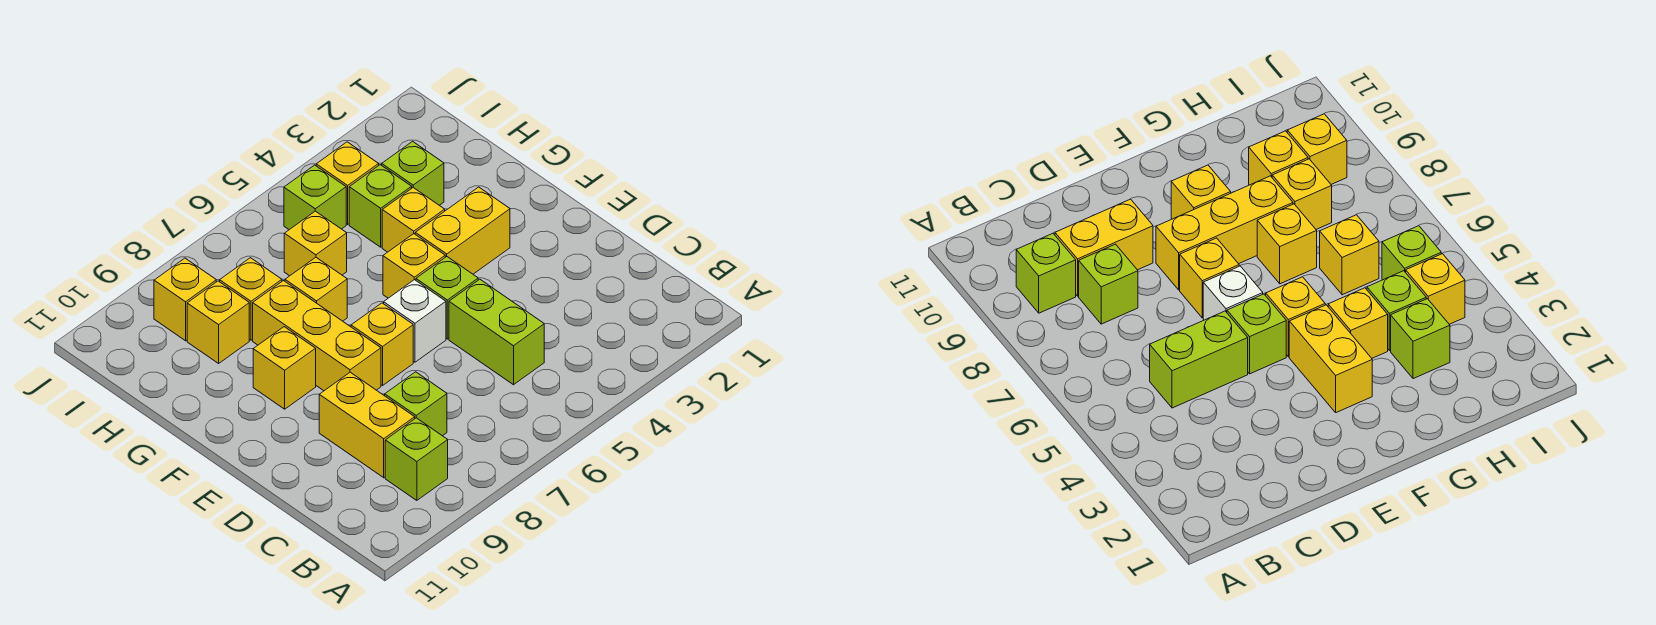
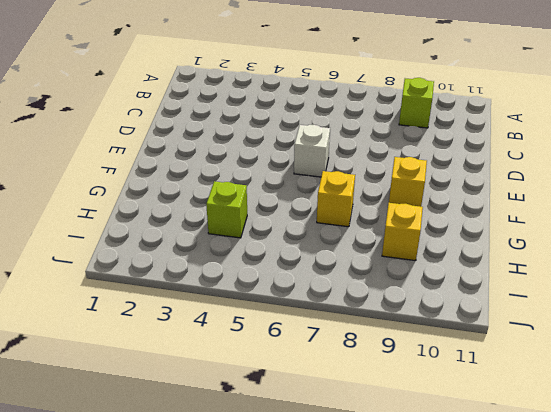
none -> lime 1x2 brick [449,279,544,385]
none -> lime 1x1 brick [385,372,447,436]
none -> yellow 1x2 brick [319,372,415,478]

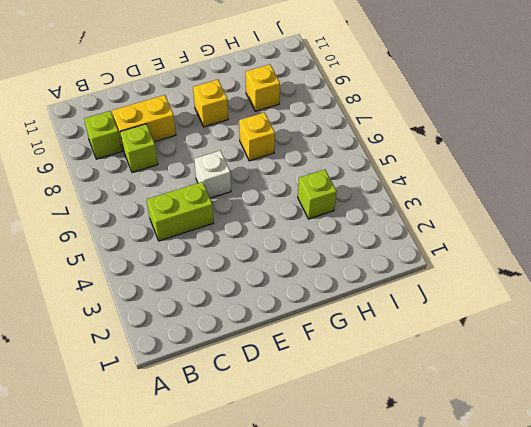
none -> lime 1x1 brick [416,257,478,339]
none -> yellow 1x1 brick [351,303,413,385]
none -> yellow 1x3 brick [253,281,381,391]

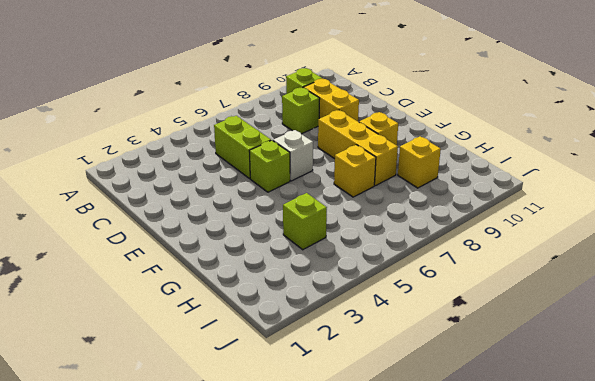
none -> yellow 1x1 brick [351,303,413,385]
none -> yellow 1x2 brick [415,187,510,274]
none -> yellow 1x1 brick [383,234,445,298]

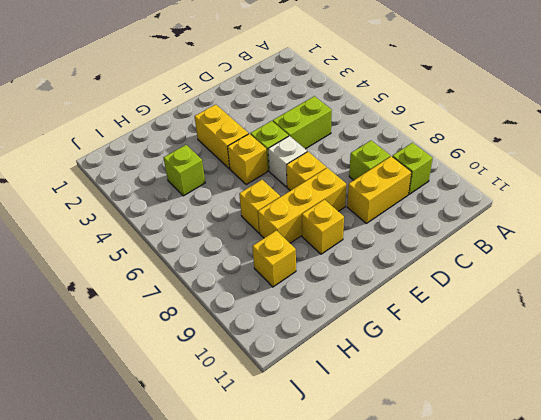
none -> yellow 1x1 brick [382,188,445,252]
none -> lime 1x1 brick [382,141,444,205]
none -> yellow 1x1 brick [284,211,347,276]

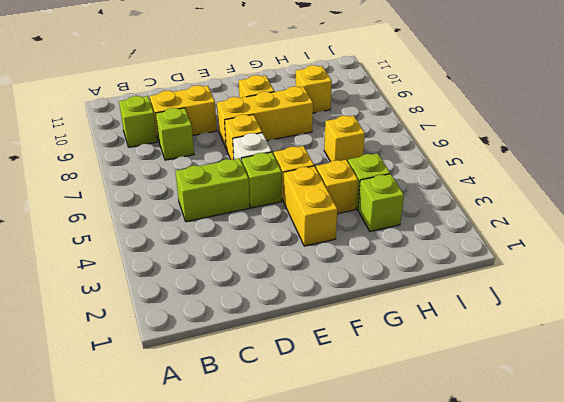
none -> yellow 1x1 brick [285,257,347,321]
none -> yellow 1x1 brick [220,258,282,340]
none -> yellow 1x1 brick [316,142,379,224]

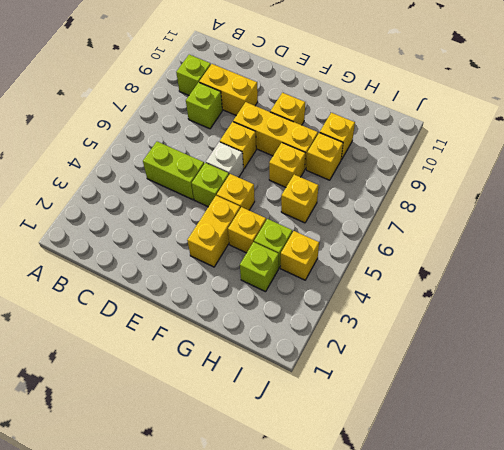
none -> lime 1x1 brick [284,165,346,230]
none -> yellow 1x1 brick [154,258,216,341]

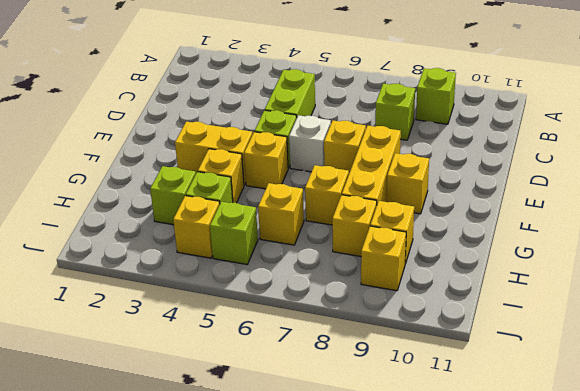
none -> yellow 1x2 brick [319,372,415,478]

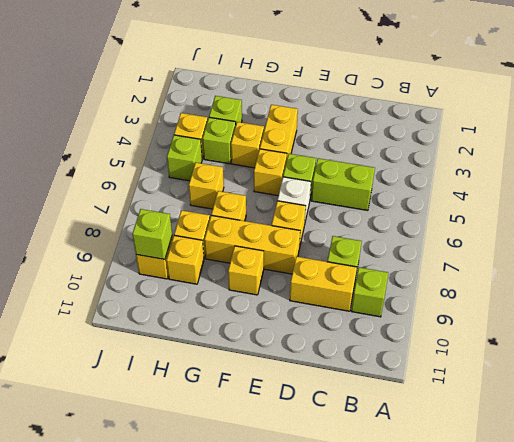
lime 1x1 brick [132,209,172,259] -> none

